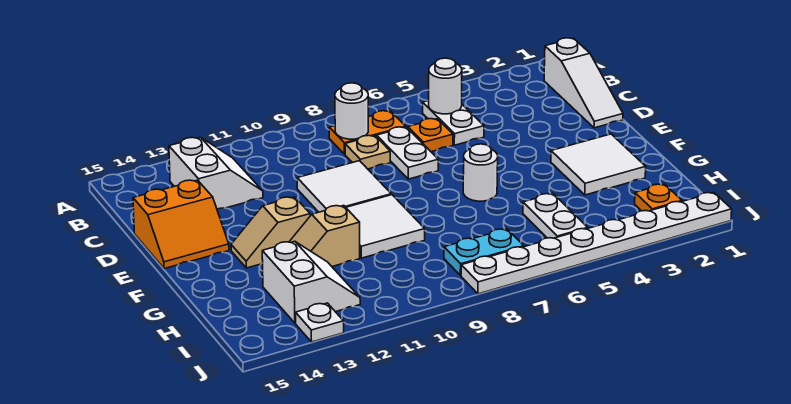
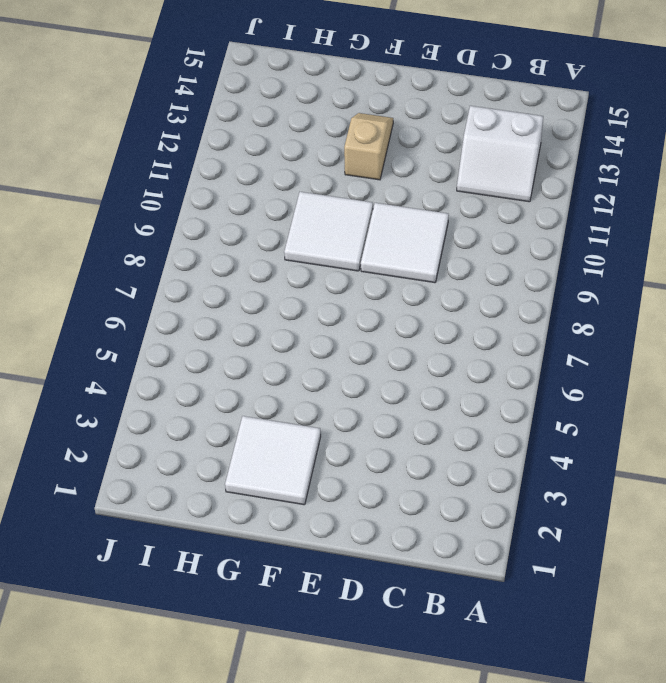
none -> white 1x3 slope [544,38,623,128]
none -> white 1x2 plate [423,101,484,145]
none -> orange 1x2 plate [329,111,406,154]

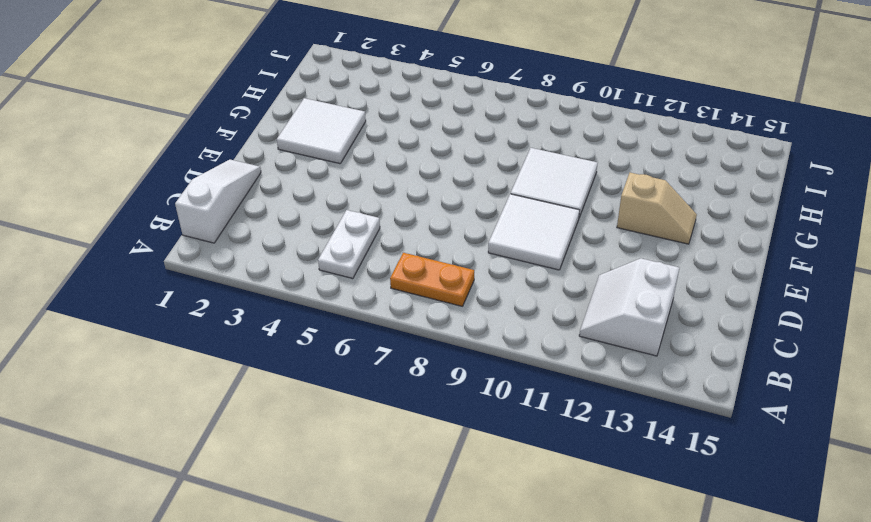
none -> orange 1x1 plate [408,119,453,152]
none -> white 1x2 plate [377,127,438,179]
none -> tan 1x1 plate [345,135,390,169]

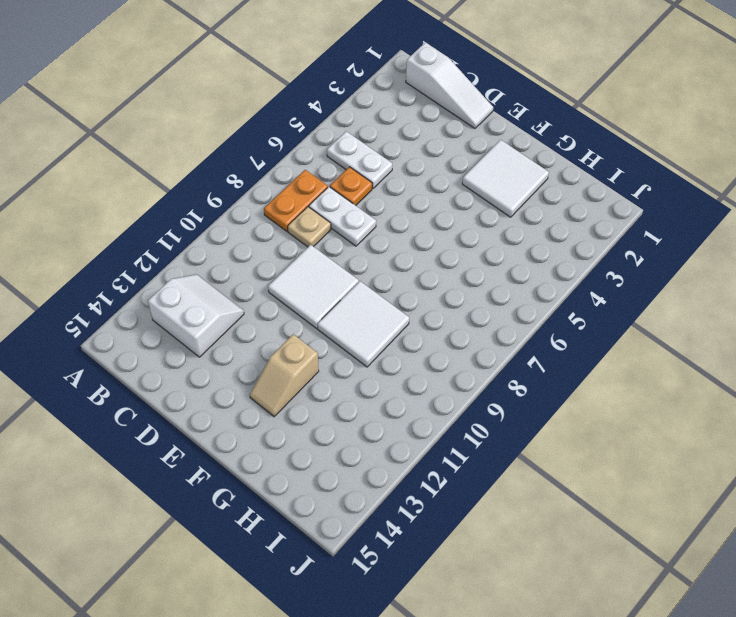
none -> orange 2x2 slope [133,180,229,269]
none -> white 1x1 round brick [463,144,498,201]
none -> tan 1x2 slope [289,205,360,266]

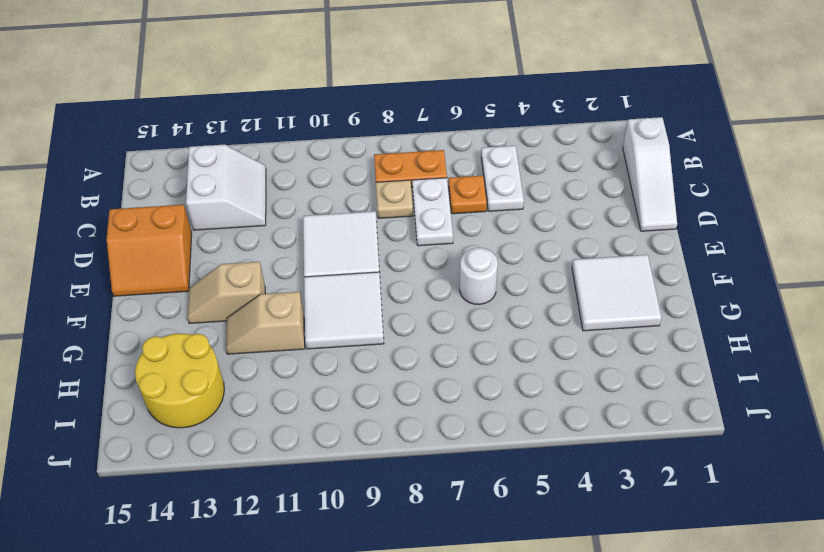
yellow 2x2 round brick [135,334,224,428] -> white 2x2 slope [262,241,360,323]
none -> white 1x2 plate [523,194,588,238]
none -> orange 1x1 plate [635,184,682,211]
none -> cyan 1x2 plate [444,229,524,276]

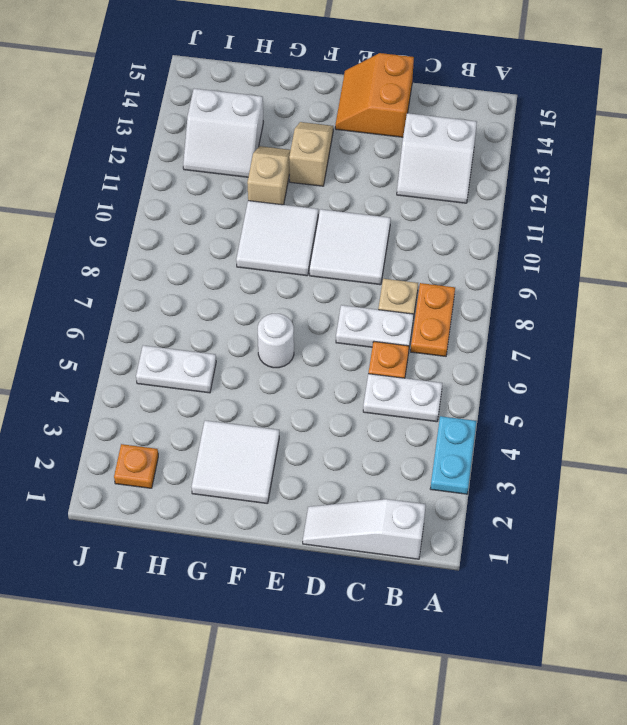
cyan 1x2 plate [430,416,476,494] -> cyan 1x2 plate moved to [444,229,524,276]
none -> white 1x8 plate [461,193,732,294]
none -> white 1x1 plate [296,303,344,342]
none -> white 1x1 round brick [429,58,462,114]

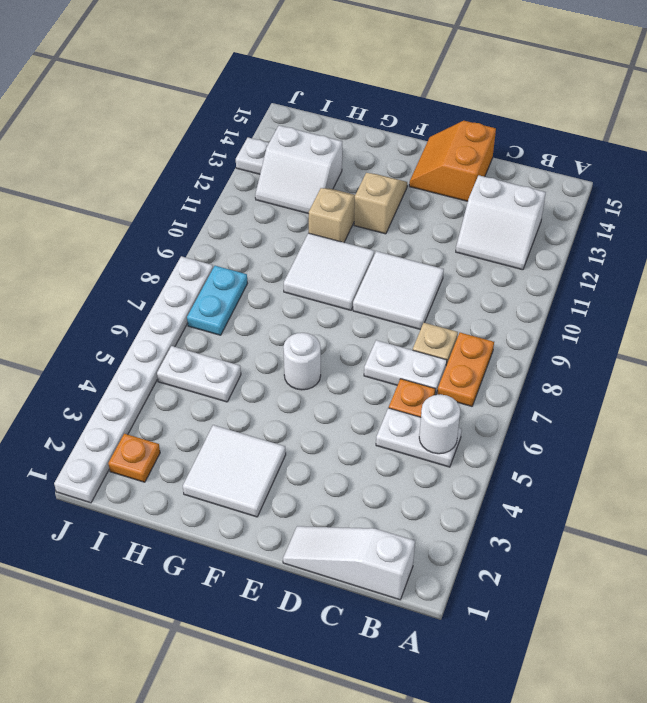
none -> white 1x1 round brick [335,83,368,139]

